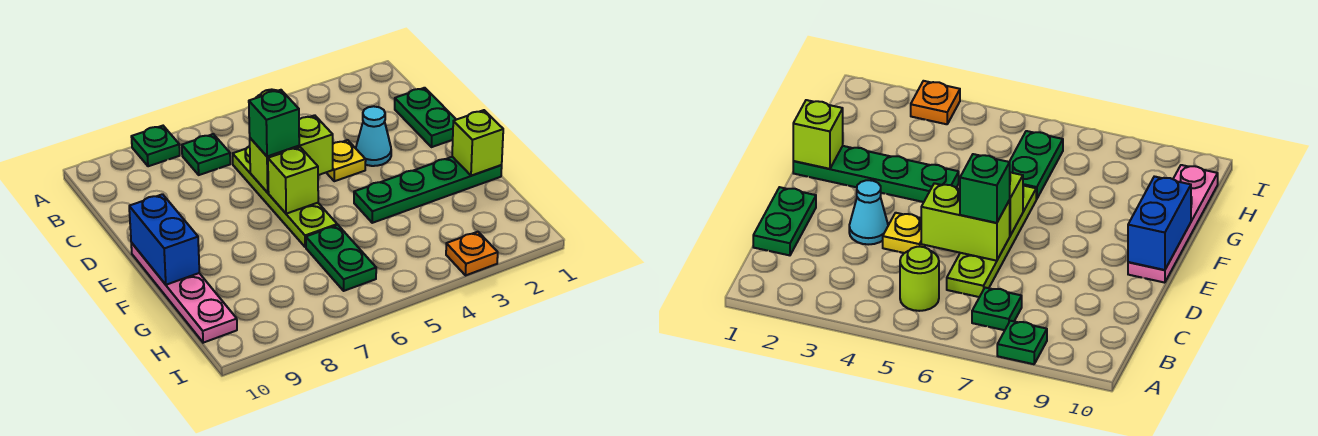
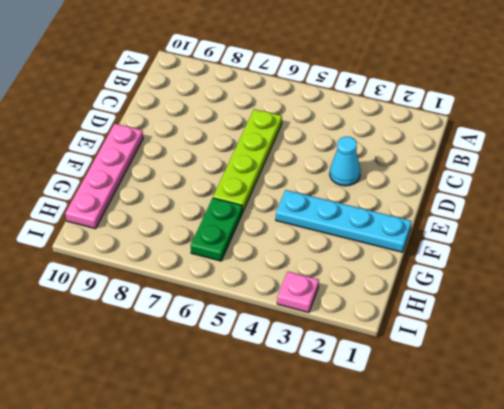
cyan 1x4 plate [276,190,411,252] -> green 1x4 plate [354,157,502,223]
pink 1x1 plate [277,272,319,313] -> orange 1x1 plate [446,232,498,276]
none -> green 1x1 plate [131,126,180,166]
none -> lime 1x1 round brick [900,247,939,311]
none -> green 1x1 plate [182,134,230,175]

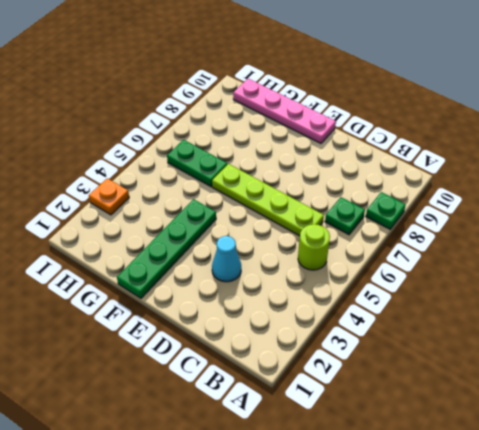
none -> green 1x2 plate [395,88,456,147]
none -> yellow 1x1 plate [326,140,366,181]
none -> lime 1x2 brick [250,115,333,193]

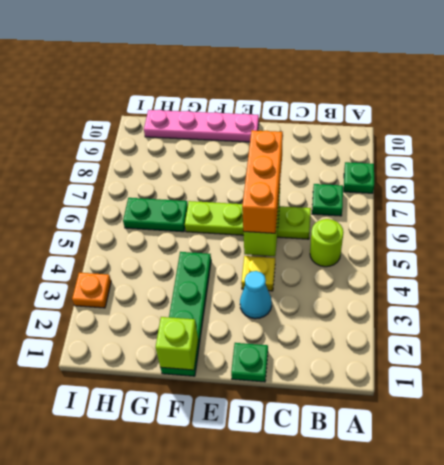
green 1x1 plate [231,343,268,382] -> green 1x2 plate [395,88,456,147]
orange 1x3 brick [242,130,283,233] -> green 1x1 brick [249,90,299,157]
none -> lime 1x1 brick [268,147,318,214]
none -> blue 1x2 brick [129,194,199,285]

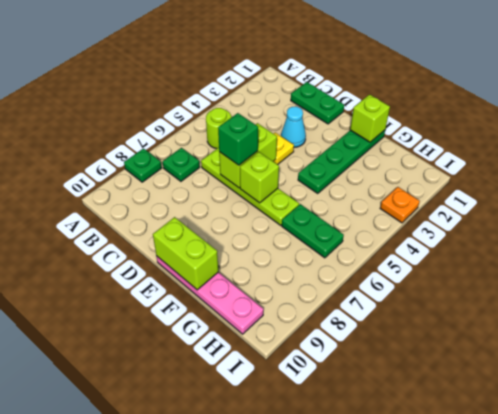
lime 1x2 brick [153,217,218,290] -> blue 1x2 brick [129,194,199,285]

